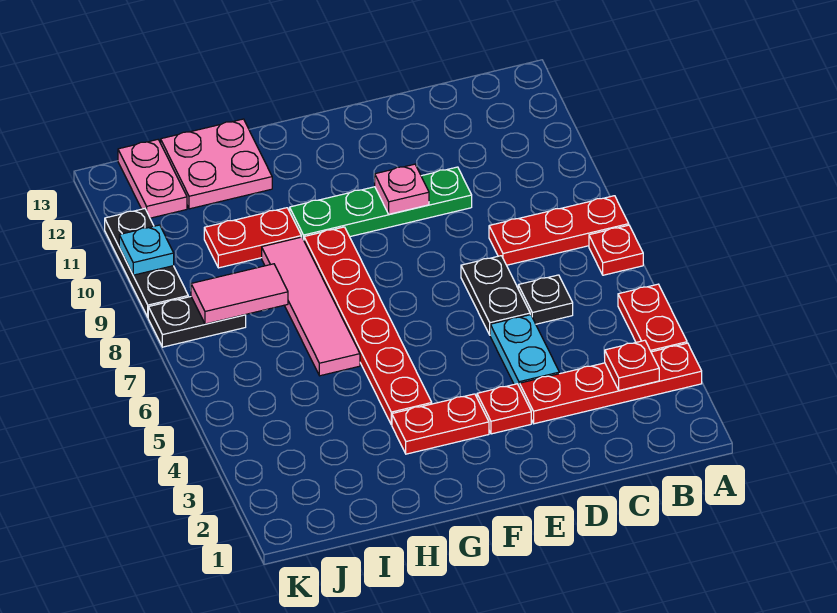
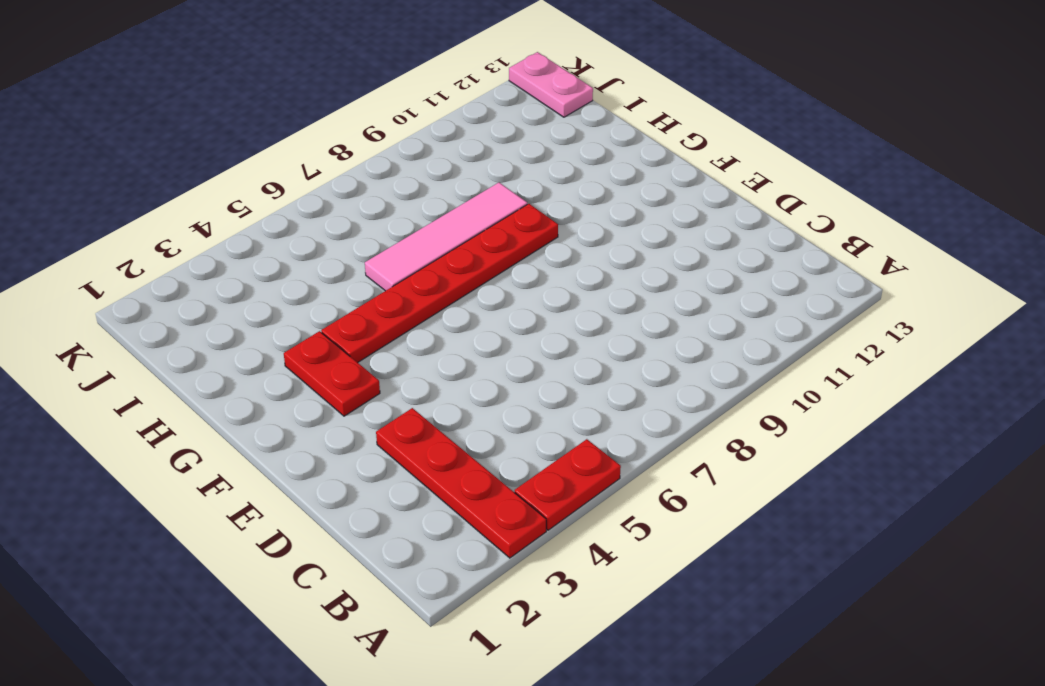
pink 1x2 plate [509,52,593,117] -> pink 1x2 plate turned to [118,140,187,218]
none -> red 1x1 plate [589,225,643,275]
none -> red 1x3 plate [489,196,629,265]
none -> black 1x1 plate [518,275,573,324]

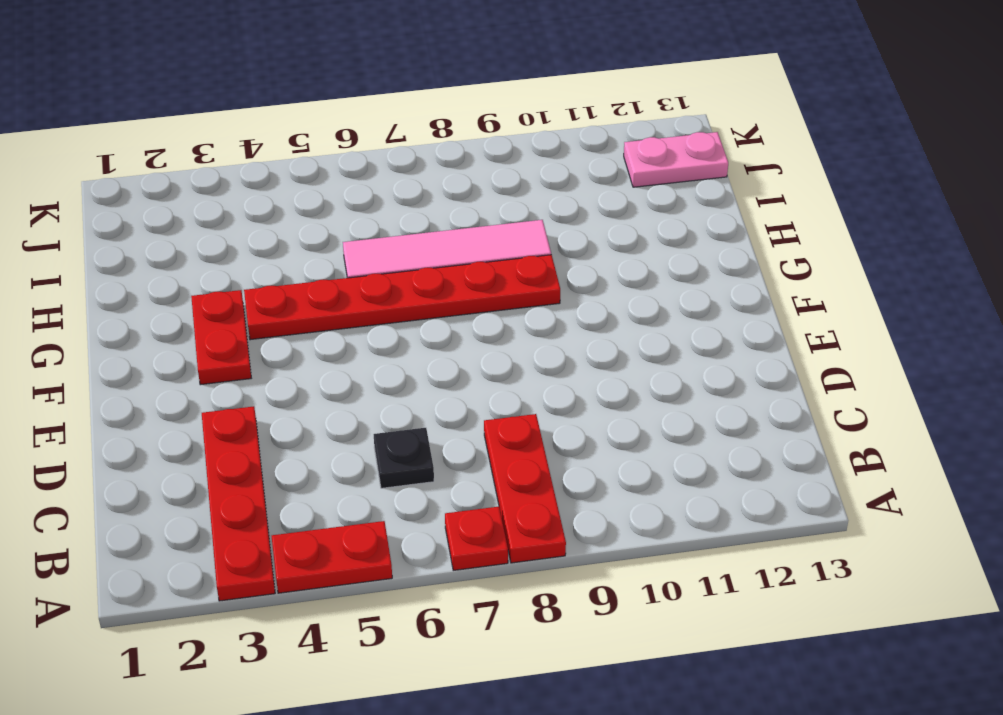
none -> cyan 1x2 plate [490,315,559,387]
none -> black 1x2 plate [461,256,530,335]
none -> green 1x4 plate [290,167,472,240]

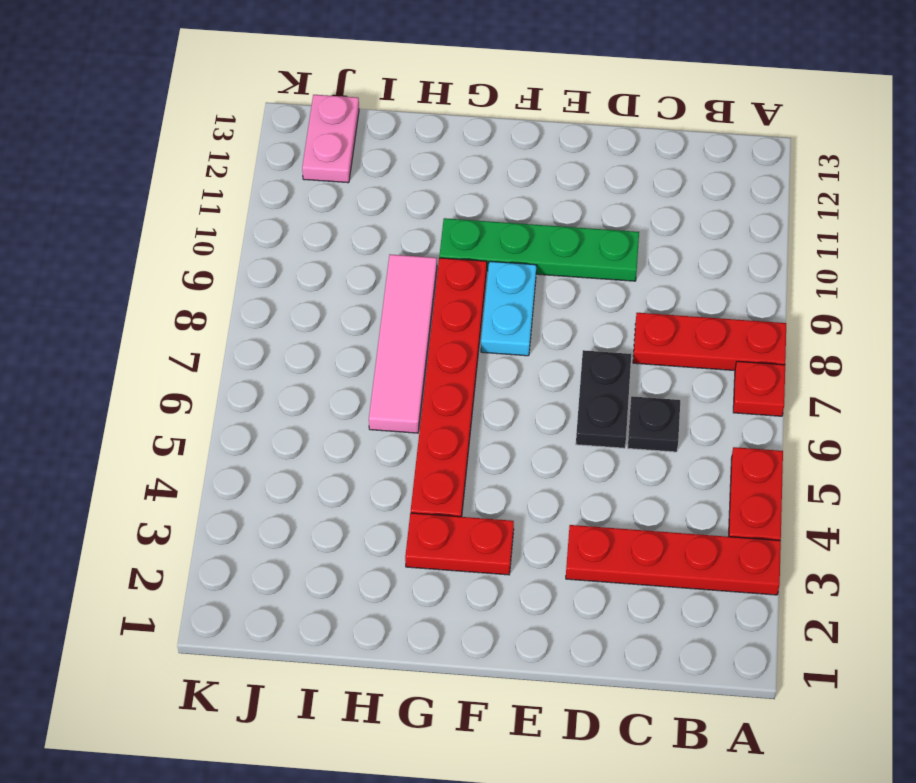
cyan 1x2 plate [481,261,536,356] -> cyan 1x2 plate moved to [490,315,559,387]
none -> red 1x1 plate [477,384,531,434]
none -> red 1x2 plate [204,208,301,268]
none -> pink 2x2 plate [161,119,272,209]

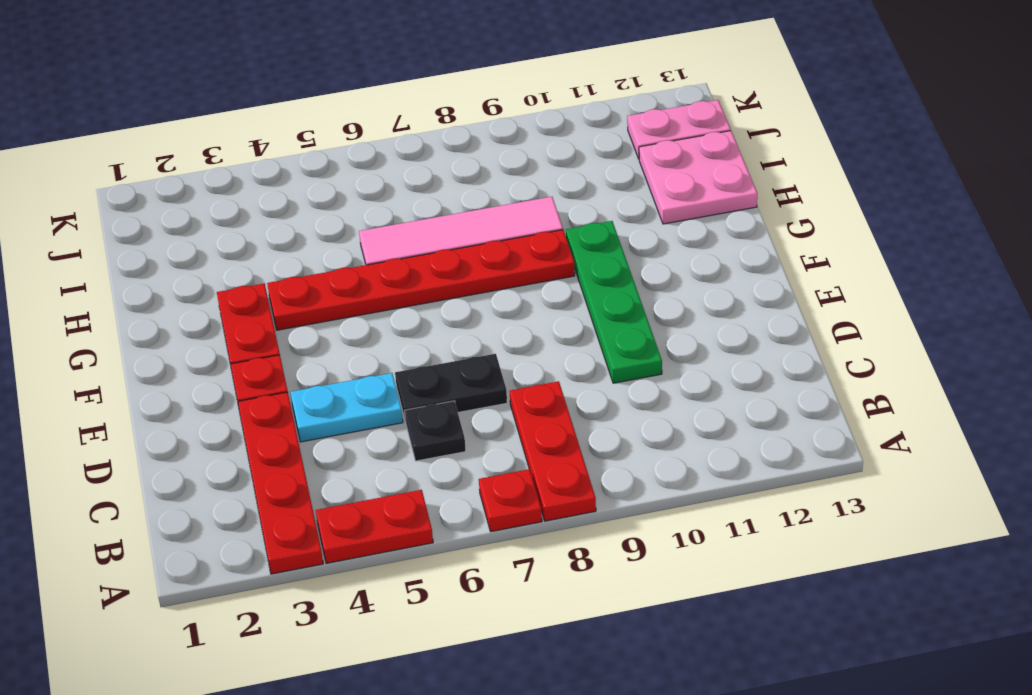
none -> red 1x2 plate [204,208,301,268]
none -> black 1x2 plate [148,297,246,347]
none -> black 1x3 plate [105,209,188,317]

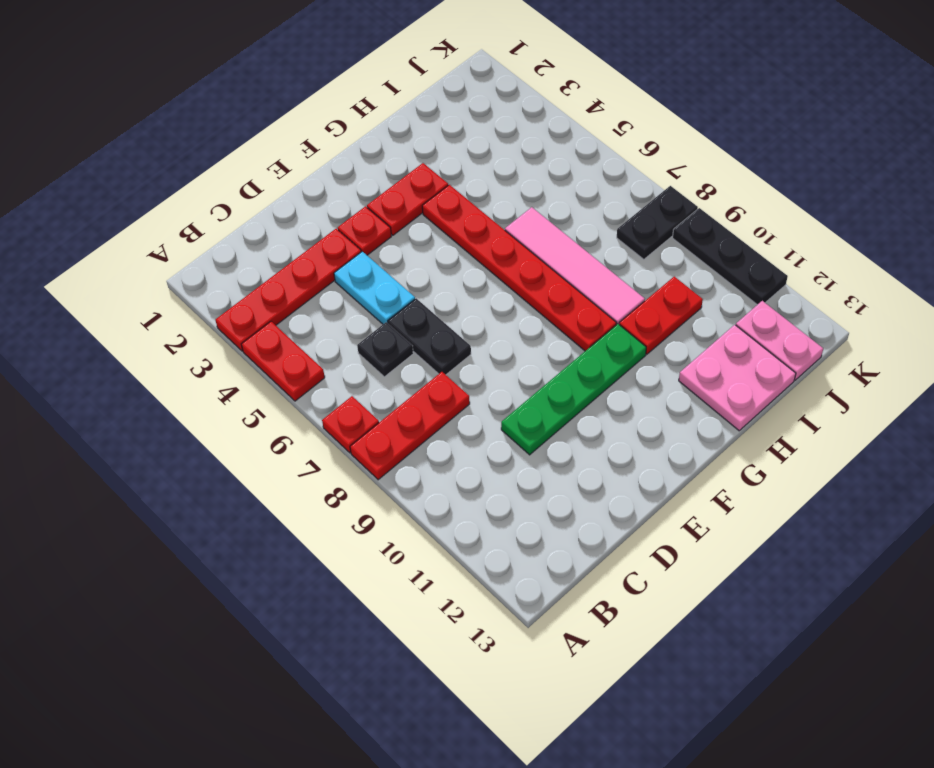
none -> red 1x1 plate [605,340,659,390]
none -> pink 1x1 plate [375,164,429,214]
none -> pink 1x2 tile [191,264,288,324]

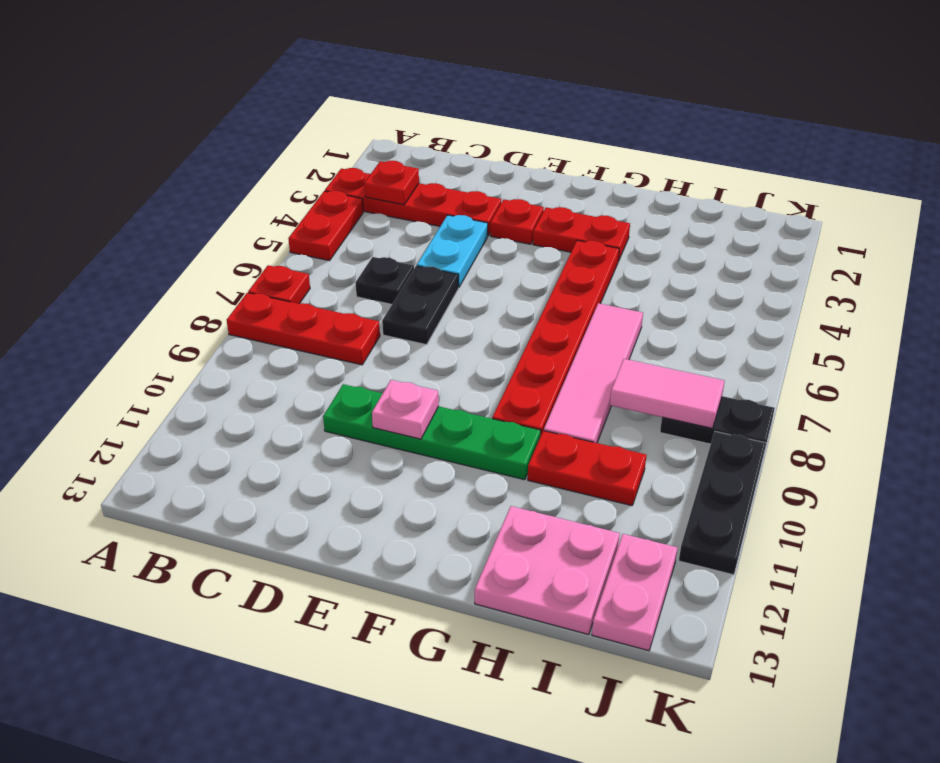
none -> cyan 1x1 plate [119,225,174,275]

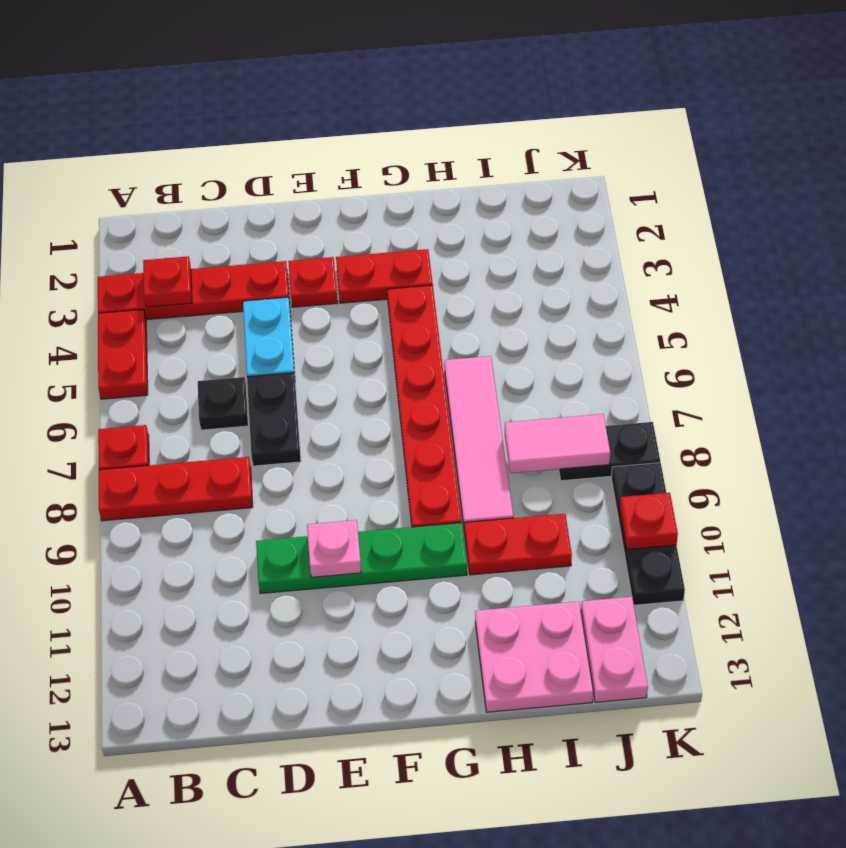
red 1x1 plate [620,493,678,549] -> cyan 1x1 plate [119,225,174,275]

